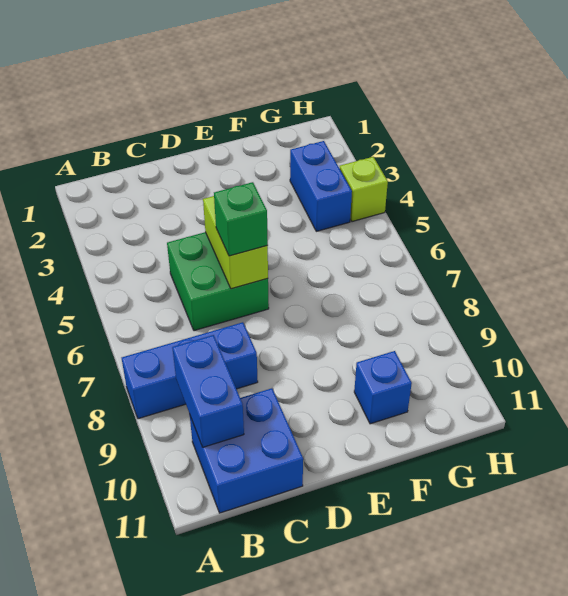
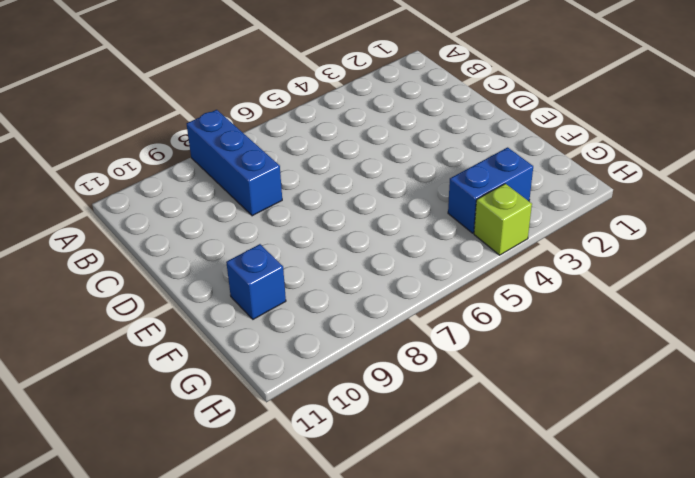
none -> blue 2x2 brick [190,388,303,513]
none -> green 2x2 brick [167,232,269,331]

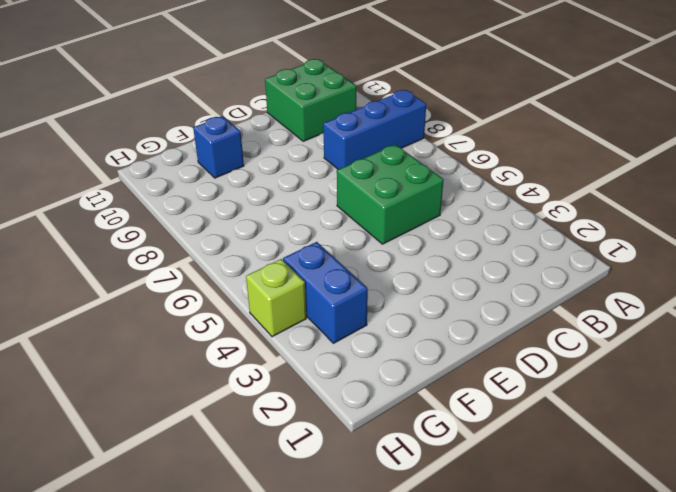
green 2x2 brick [265,59,356,141] -> blue 2x2 brick [190,388,303,513]
none -> blue 1x2 brick [172,335,244,447]
none -> lime 1x2 brick [203,196,268,289]

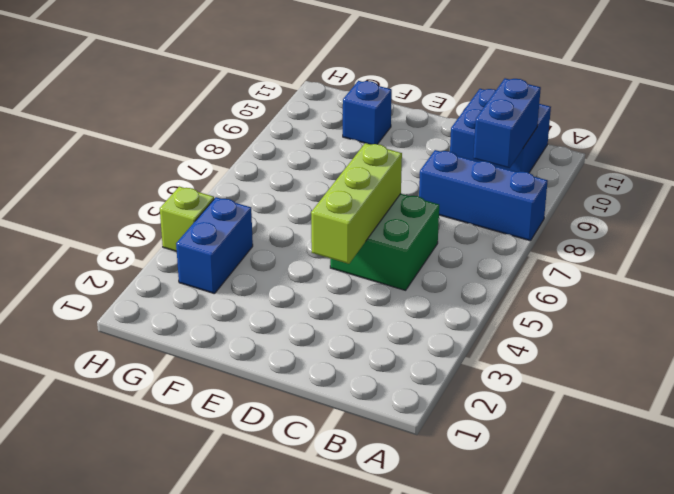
lime 1x3 brick [311,143,402,264] -> lime 1x2 brick [203,196,268,289]
none -> green 1x1 brick [214,182,268,256]

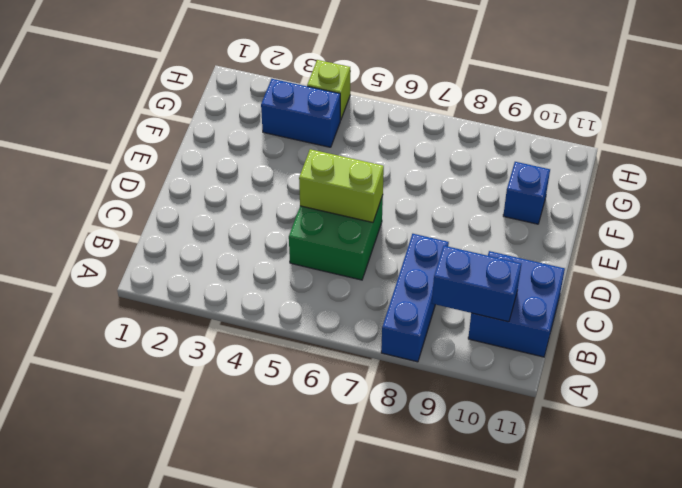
none -> green 1x1 brick [214,182,268,256]

